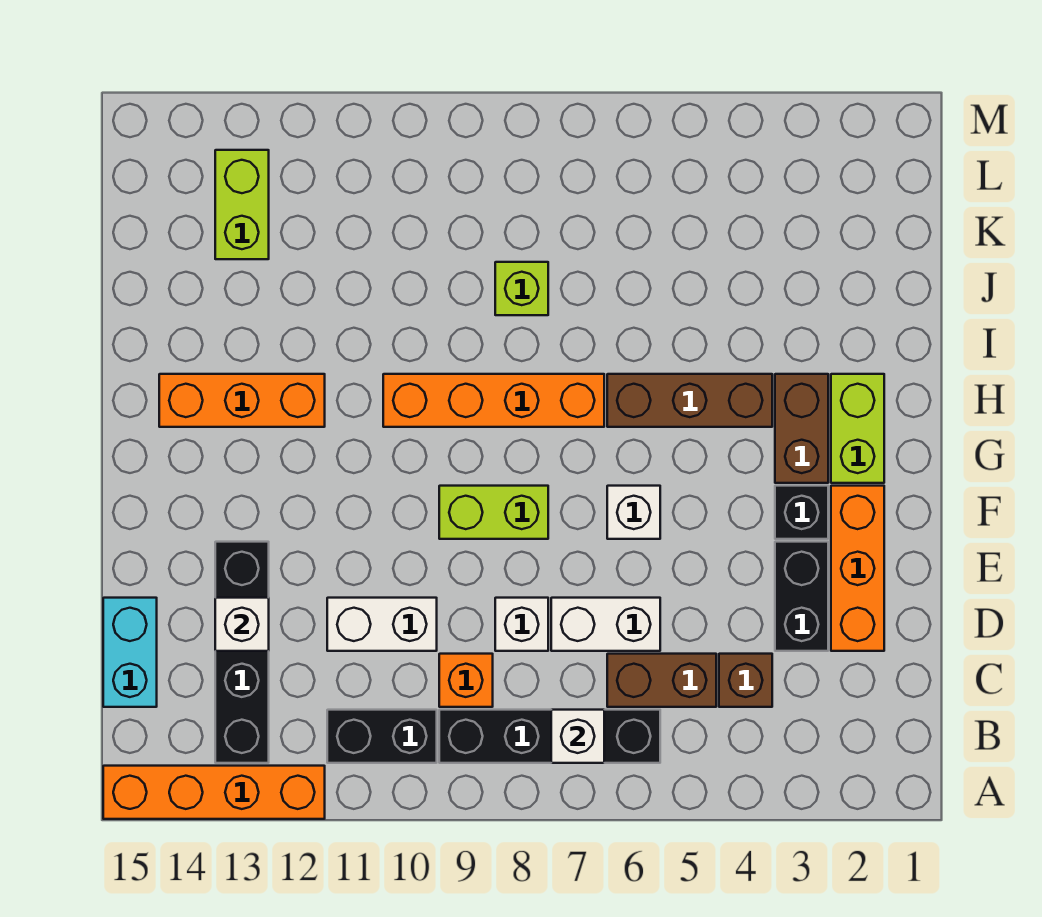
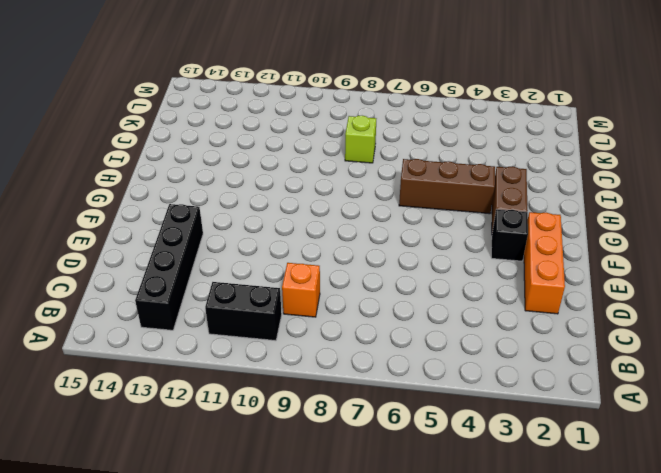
none -> orange 1x4 brick [103,766,325,819]
none -> black 1x4 brick [439,710,660,763]
none -> brown 1x1 brick [719,654,772,707]

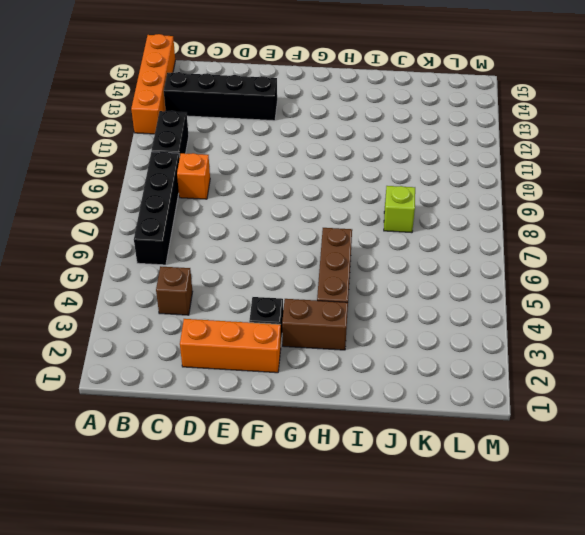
none -> brown 1x2 brick [607,654,716,707]
none -> cyan 1x2 brick [103,598,157,707]
none -> black 1x2 brick [775,542,828,651]

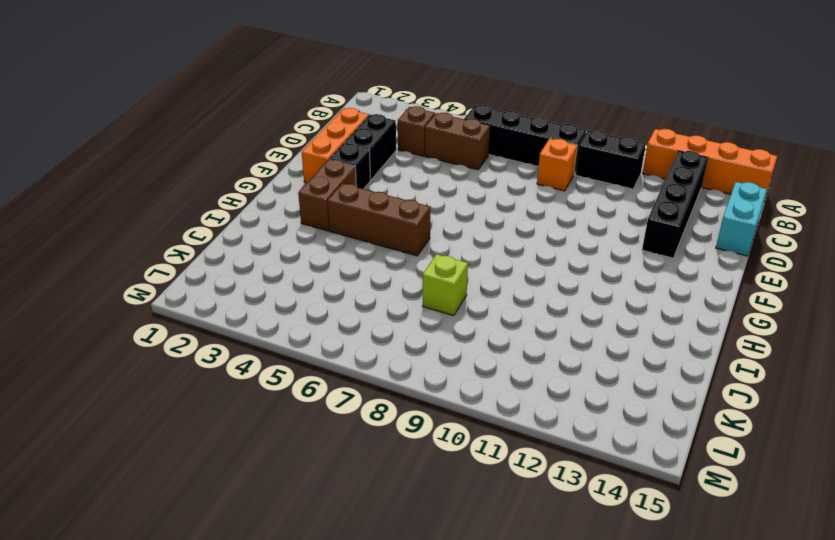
none -> white 1x2 brick [551,598,660,651]
none -> white 1x1 brick [495,598,548,651]
none -> white 1x2 brick [327,598,437,651]

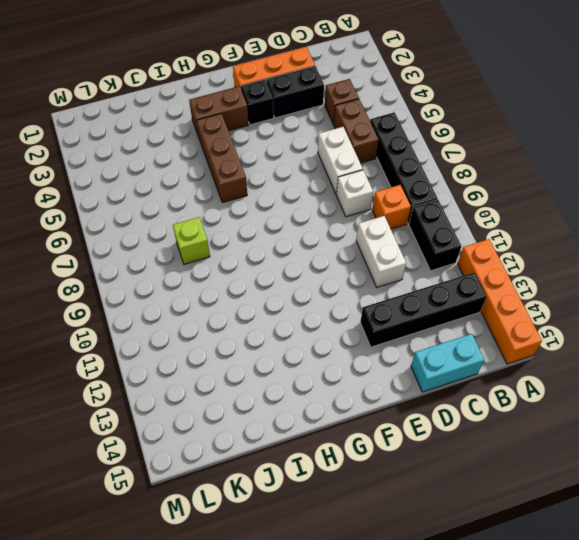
none -> white 1x1 brick [607,486,660,539]
none -> lime 1x2 brick [439,486,548,539]
none -> lime 1x2 brick [831,374,884,483]

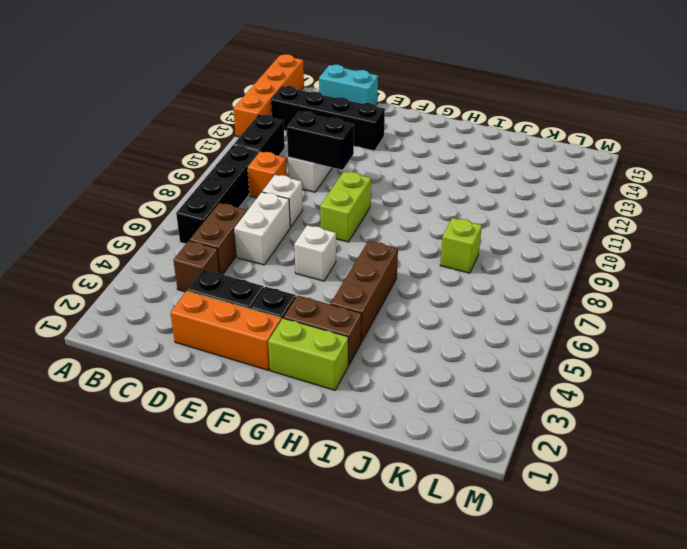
black 1x2 brick [287,112,354,170] -> none
none -> orange 1x4 brick [383,374,604,427]
none -> orange 1x3 brick [159,374,325,427]
none -> lime 1x2 brick [215,150,269,259]

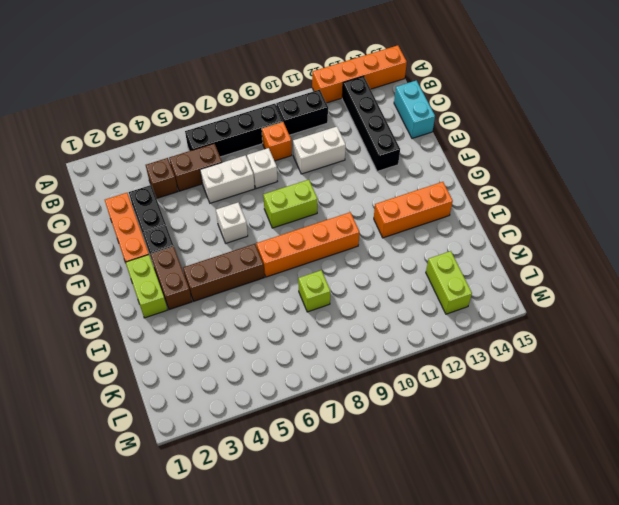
none -> white 1x1 brick [551,710,604,763]
none -> white 1x1 brick [215,598,269,651]

